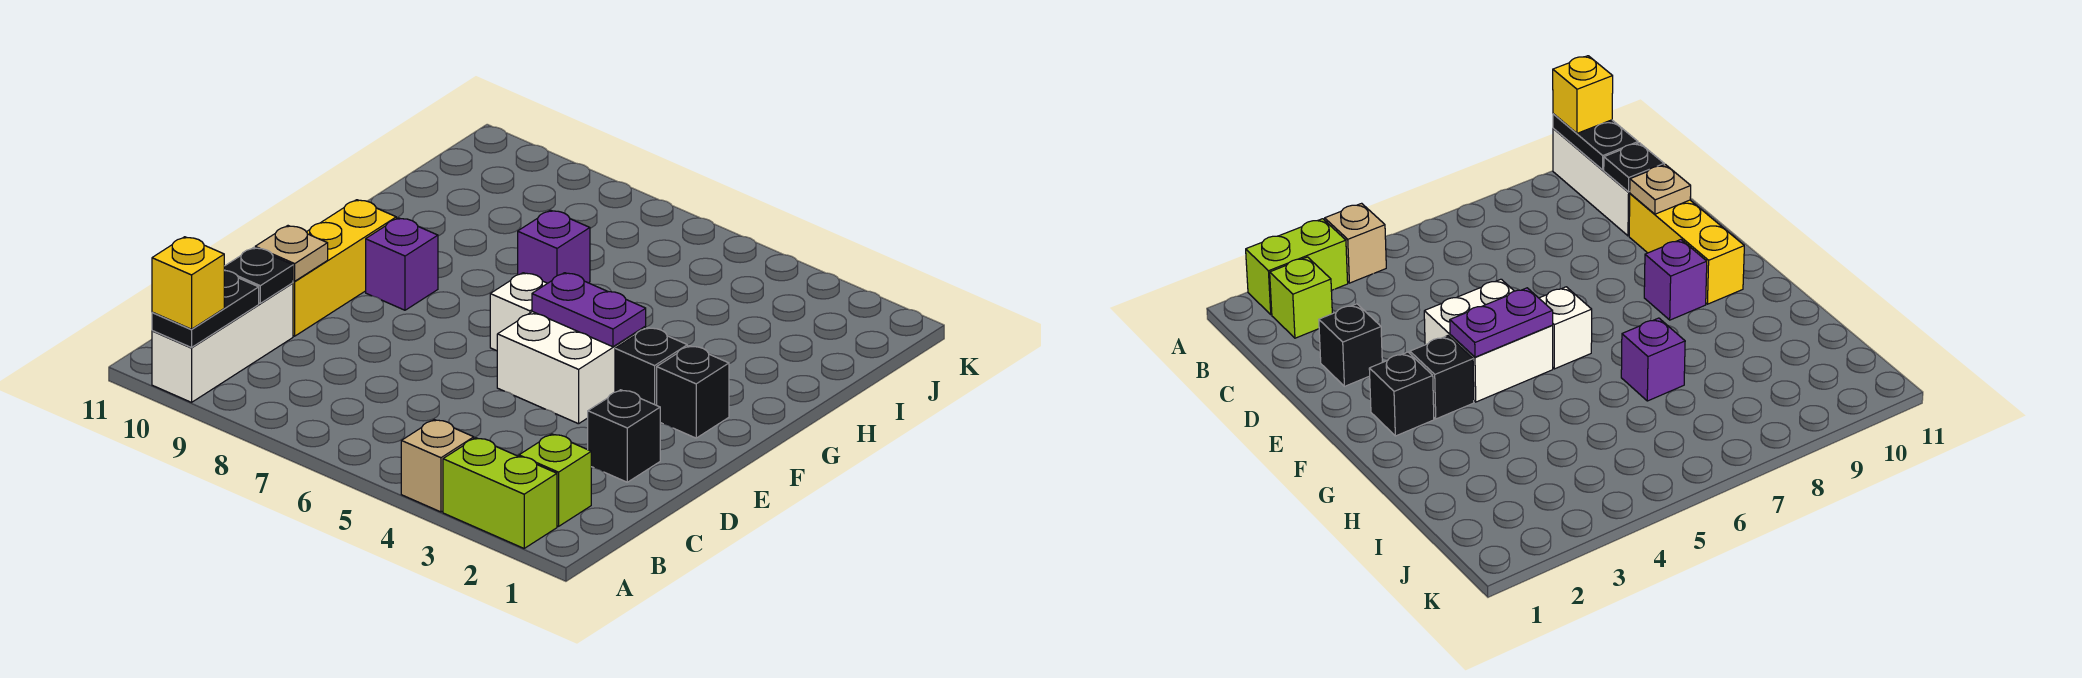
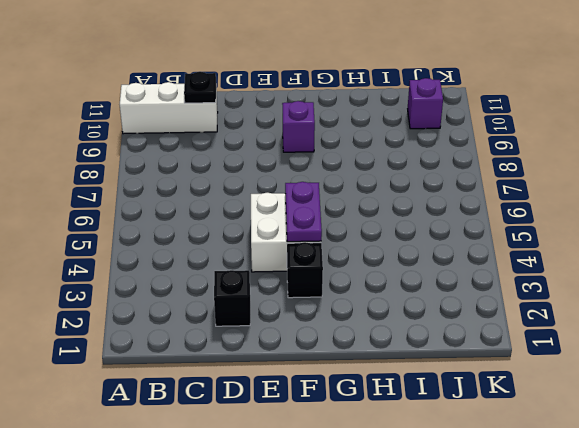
purple 1x1 brick [408,78,443,129] -> purple 1x1 brick moved to [518,210,590,283]
none -> lime 1x2 brick [443,438,557,548]
none -> tan 1x1 brick [401,420,474,512]
none -> lime 1x1 brick [519,434,591,526]

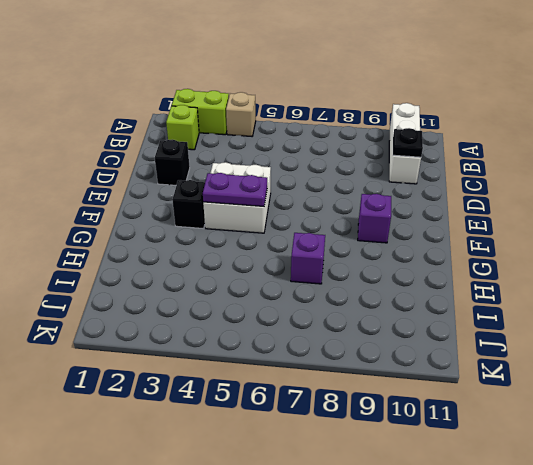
none -> yellow 1x3 brick [293,200,396,336]
none -> black 1x1 brick [657,346,729,438]
none -> white 1x1 brick [490,273,547,351]

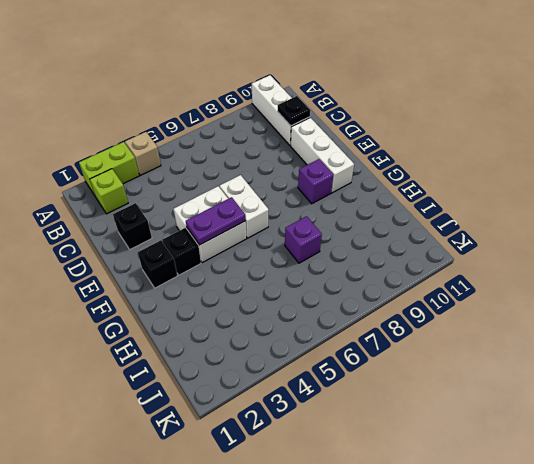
white 1x3 brick [291,118,354,193] -> yellow 1x3 brick [293,200,396,336]
white 1x2 brick [220,175,269,238] -> white 1x1 brick [490,273,547,351]
none -> black 1x2 plate [152,271,259,348]
none -> tan 1x1 plate [255,226,328,281]
none -> yellow 1x1 brick [152,237,224,329]

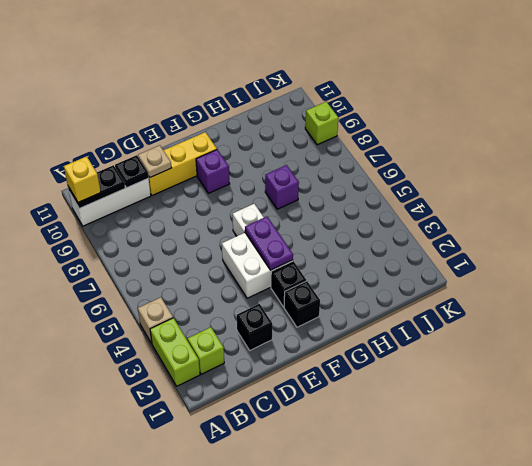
lime 1x1 brick [305,102,338,145] -> none

